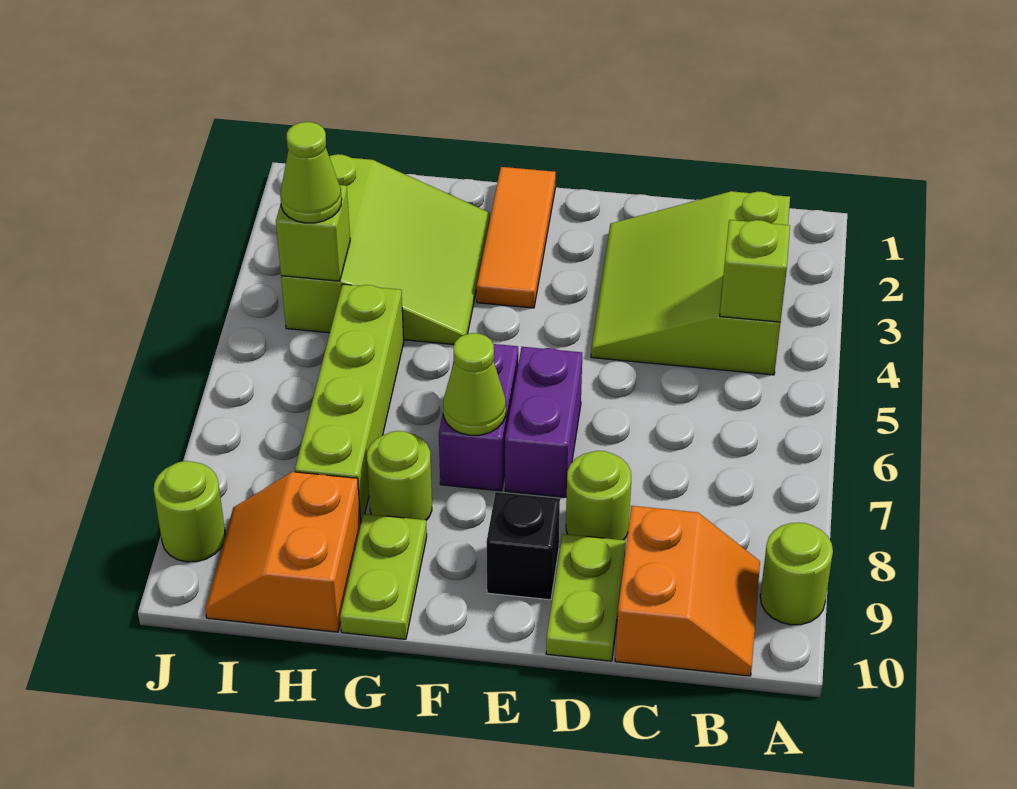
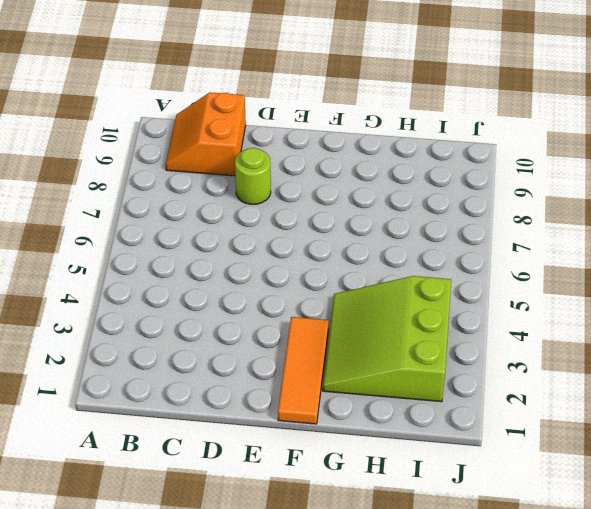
none -> lime 1x1 round brick [760,523,833,625]
none -> lime 3x3 slope [591,191,790,375]
none -> lime 1x2 plate [546,534,626,661]

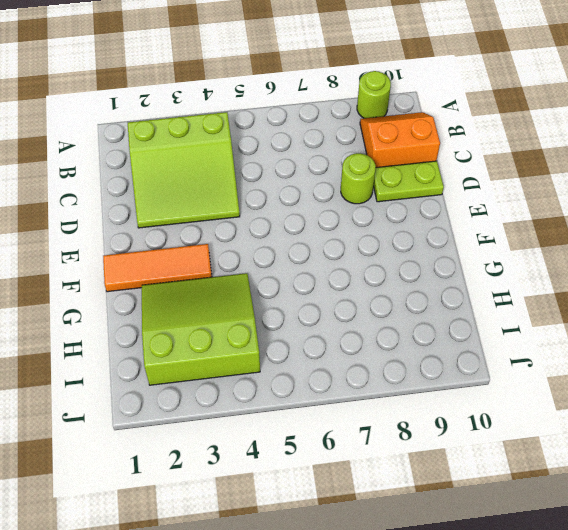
none -> purple 1x2 brick [505,347,582,497]
none -> black 1x1 brick [486,492,560,600]
none -> purple 1x2 brick [439,344,518,491]

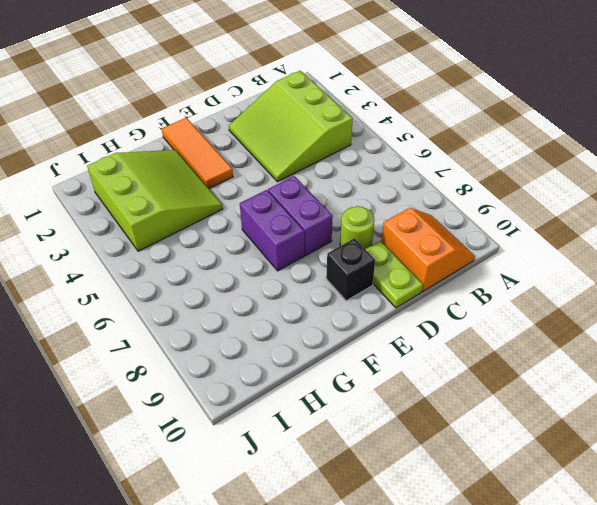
none -> lime 1x1 round brick [760,523,833,625]
none -> lime 1x1 round brick [367,431,432,520]
none -> lime 1x2 plate [340,514,427,639]

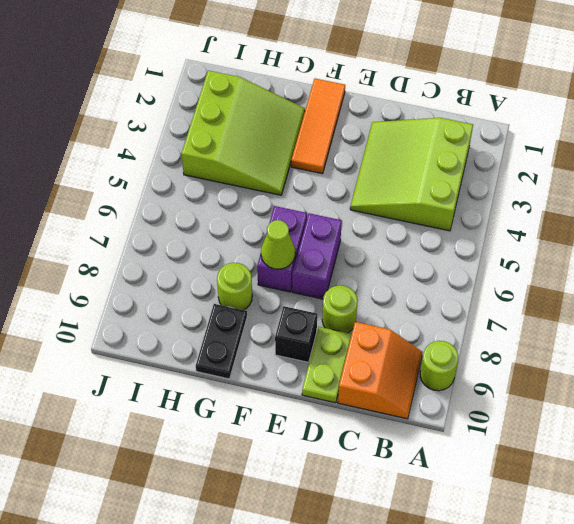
black 1x2 plate [196,304,247,379] -> lime 1x2 plate [340,514,427,639]
none -> lime 1x4 brick [295,284,404,521]
none -> orange 2x2 slope [205,472,361,632]
none -> lime 1x1 round brick [154,461,225,562]

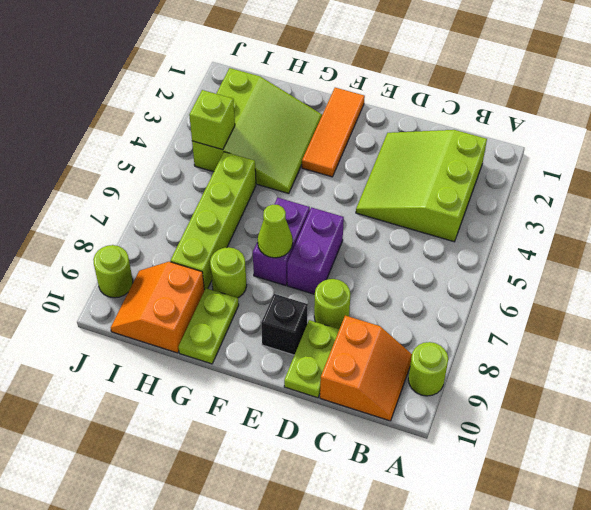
none -> lime 1x1 brick [720,220,790,322]
none -> lime 1x1 cone [280,122,342,223]

